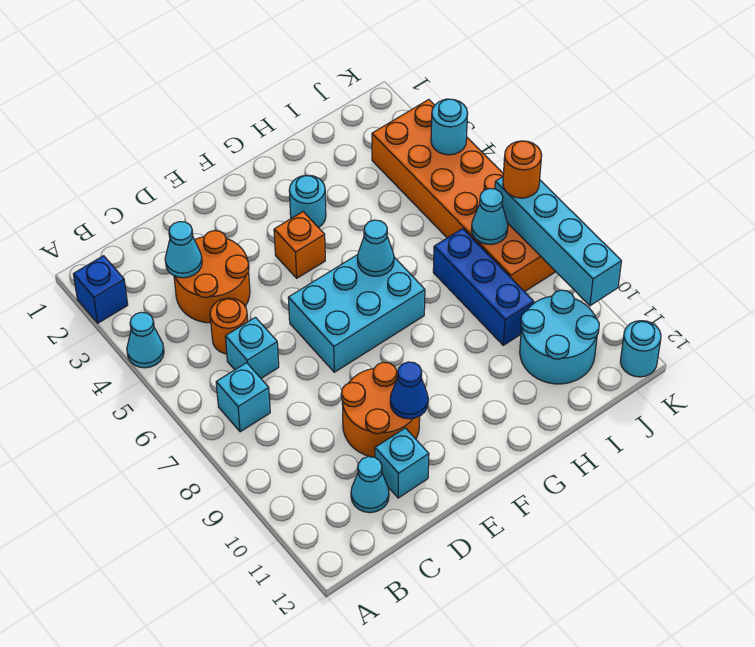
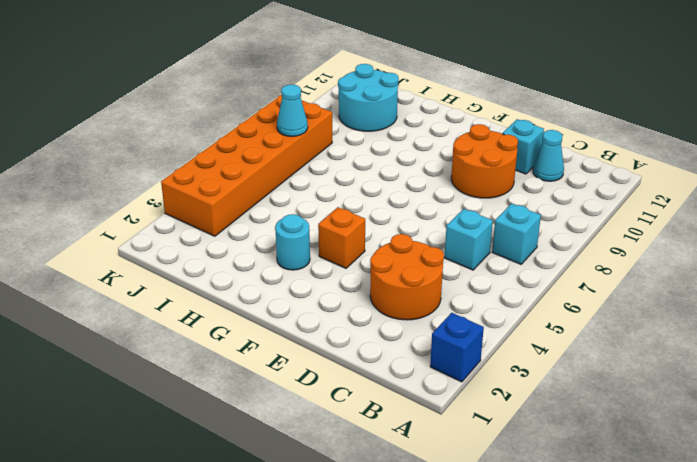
none -> cyan 1x1 cone [127,312,164,368]
none -> orange 1x1 round brick [210,298,248,354]
none -> cyan 2x3 brick [288,255,425,372]

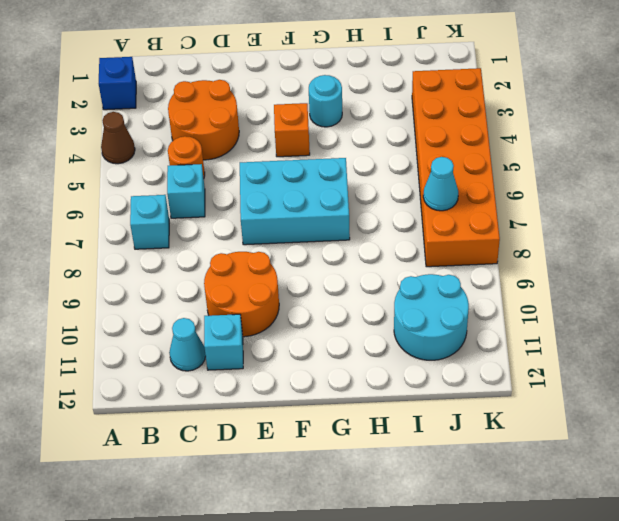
brown 1x1 cone [101,112,135,164] -> cyan 1x1 cone [127,312,164,368]
none -> blue 1x3 brick [433,229,534,345]
none -> cyan 1x1 round brick [620,321,661,377]
none -> cyan 1x1 cone [165,222,202,278]

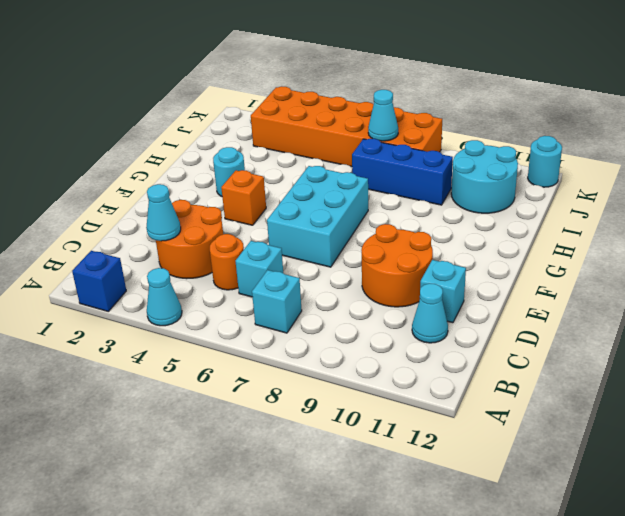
none -> blue 1x1 cone [390,362,428,419]
none -> cyan 1x1 cone [357,220,394,276]
none -> cyan 1x1 round brick [431,99,468,155]

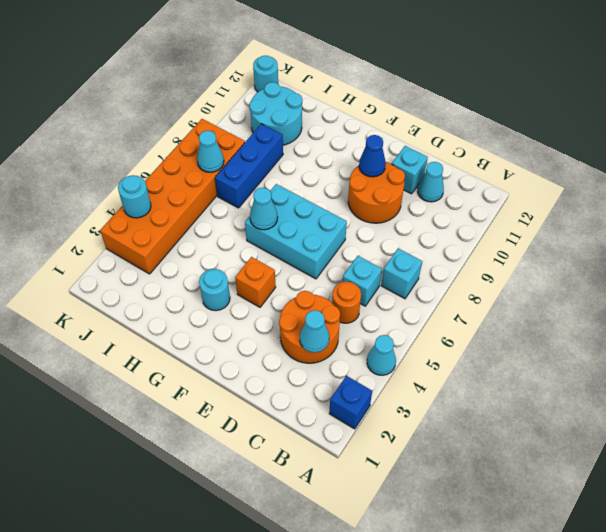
none -> cyan 1x4 brick [495,177,621,306]
none -> orange 1x1 round brick [503,141,542,198]

